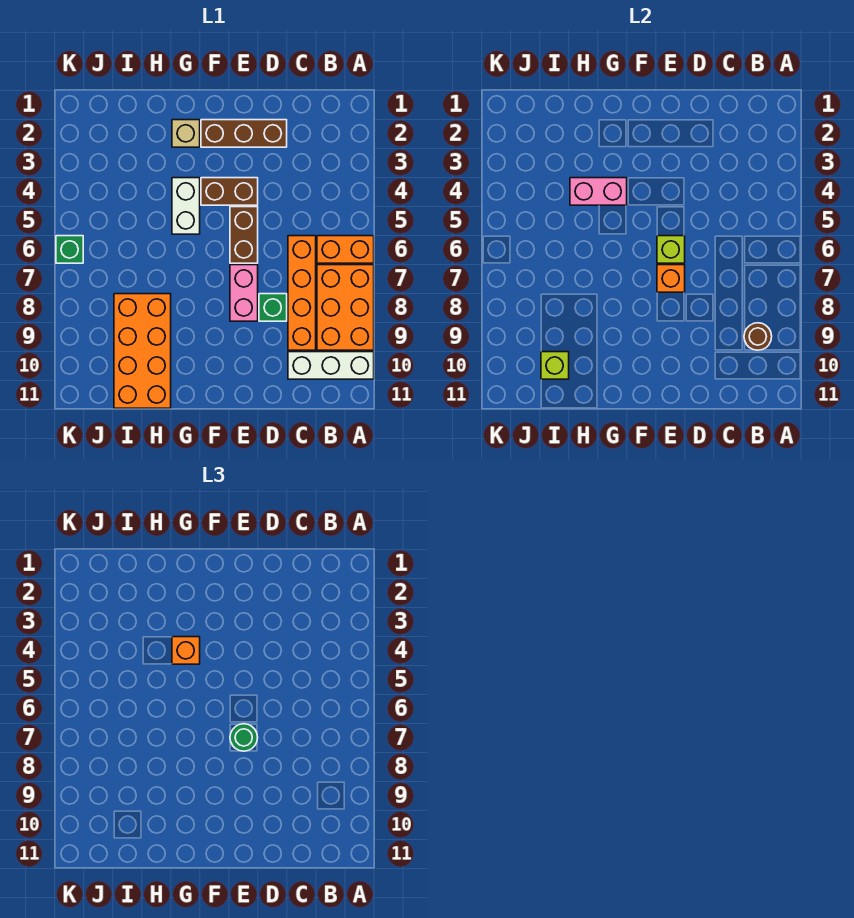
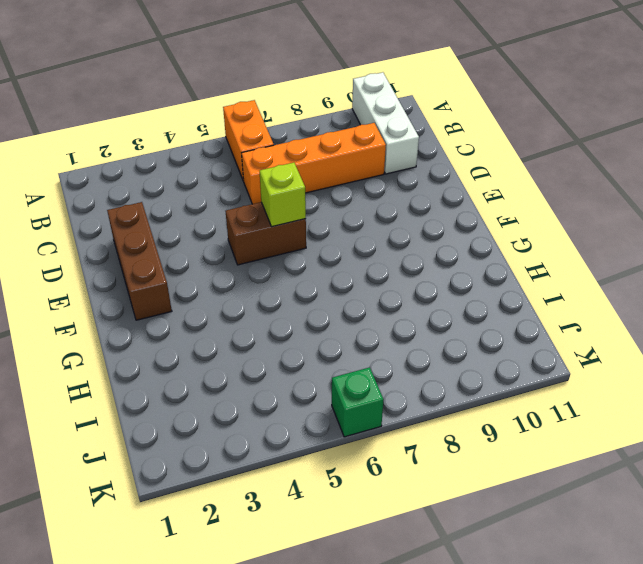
none -> orange 2x3 brick [317,265,374,350]
none -> green 1x1 brick [259,294,287,321]
none -> brown 1x2 brick [201,178,258,205]

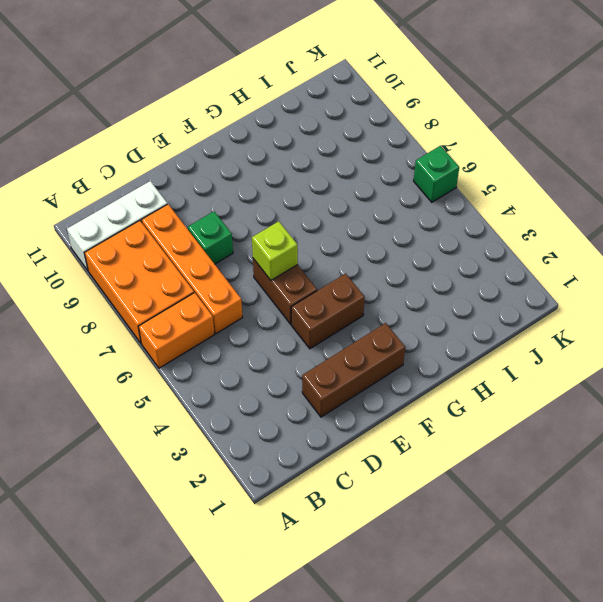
none -> pink 1x2 brick [230,265,258,321]
none -> tan 1x1 brick [172,120,200,147]
none -> white 1x2 brick [172,178,200,234]

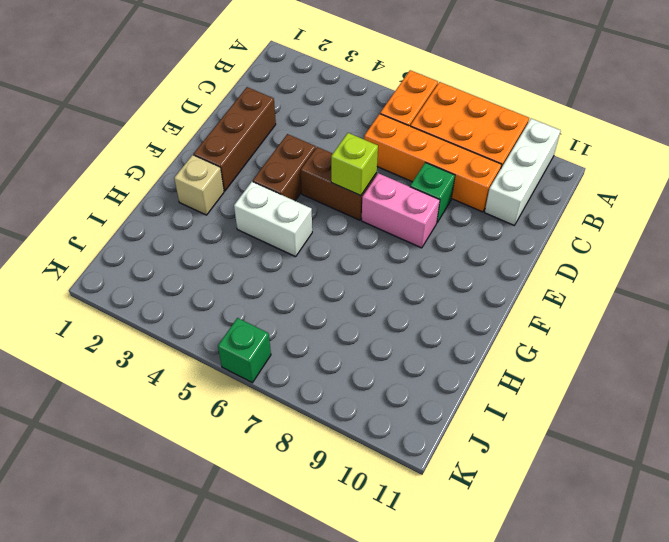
none -> orange 2x4 brick [114,294,171,408]
none -> brown 1x1 round brick [744,323,772,350]
none -> orange 1x1 brick [657,265,685,292]

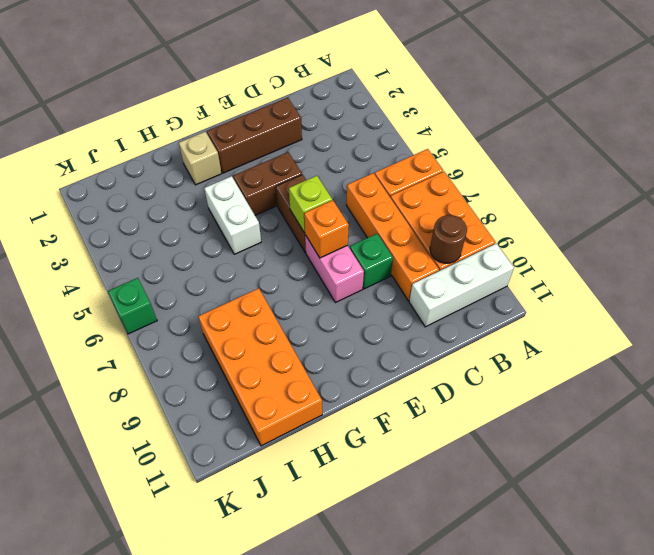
none -> pink 1x2 brick [570,178,627,205]
none -> lime 1x1 brick [541,352,569,379]
none -> green 1x1 round brick [230,724,258,751]

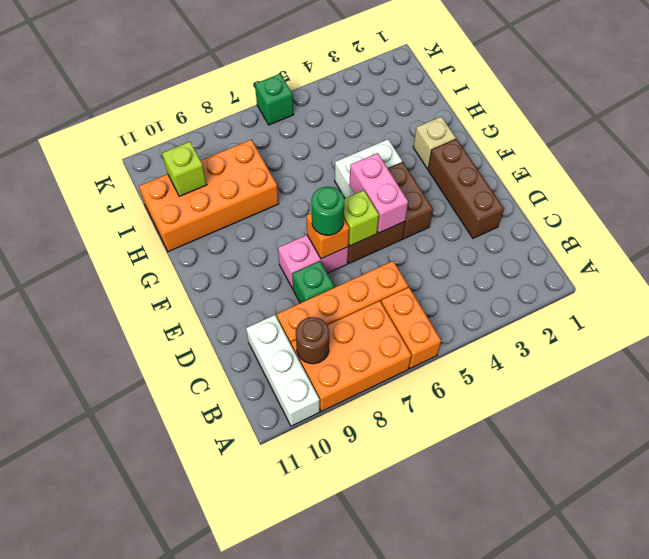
pink 1x2 brick [349,153,408,233] -> pink 1x2 brick moved to [570,178,627,205]
none -> orange 1x1 brick [172,637,200,664]

